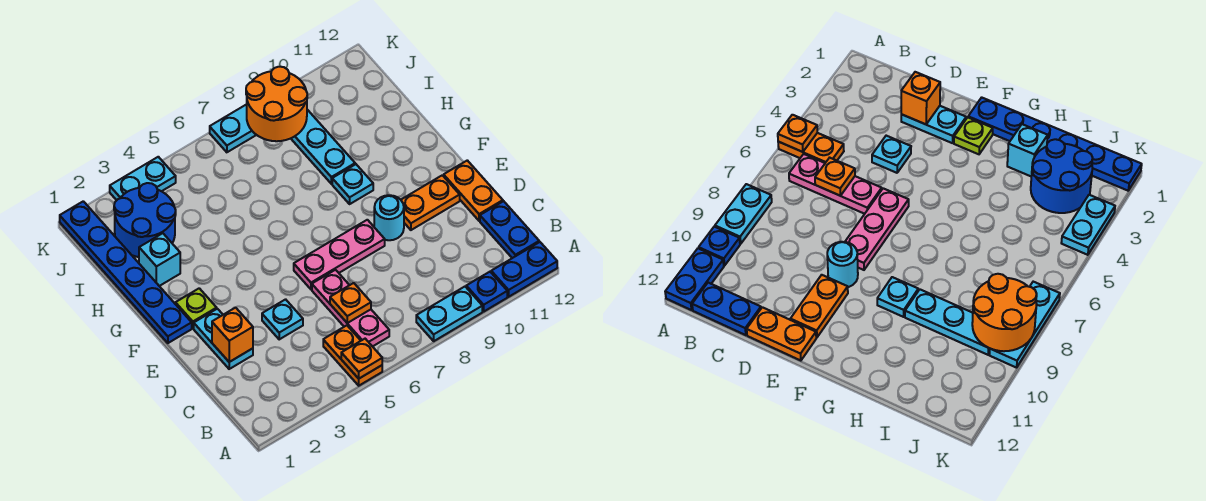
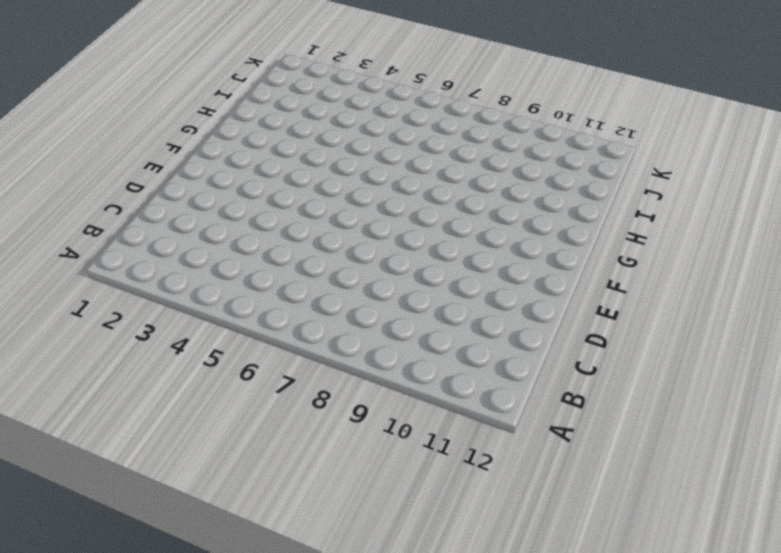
none -> orange 1x2 plate [323,325,382,386]
none -> cyan 1x2 plate [416,287,482,341]
none -> blue 1x1 plate [466,272,507,311]

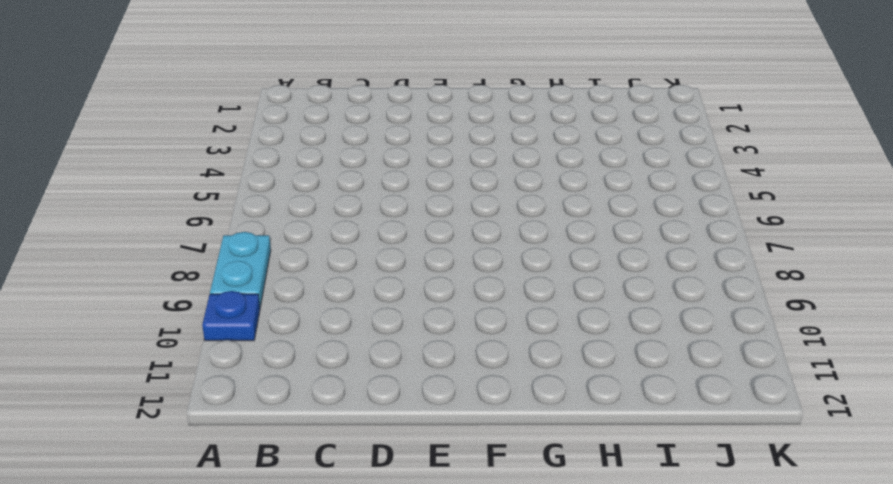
none -> orange 1x2 plate [323,325,382,386]
none -> blue 1x2 plate [491,242,557,297]
none -> pink 1x3 plate [312,270,389,347]

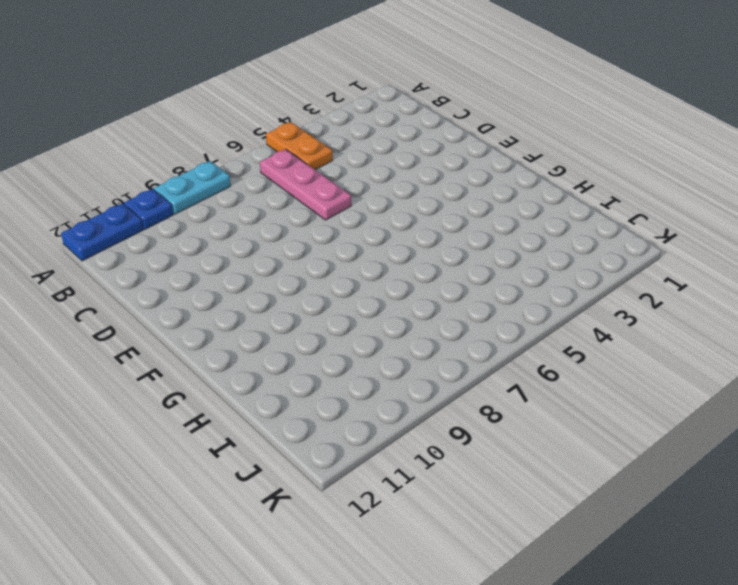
none -> blue 1x2 plate [480,201,539,258]
none -> cyan 1x2 plate [194,309,253,369]
none -> cyan 1x1 plate [262,299,303,339]

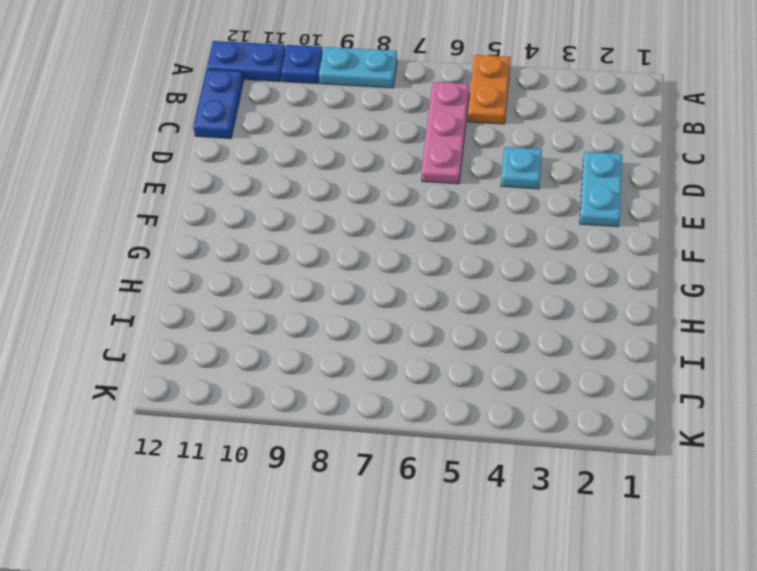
none -> orange 1x2 plate [444,160,503,221]
none -> pink 1x3 plate [294,220,385,289]
none -> cyan 1x1 round brick [374,195,404,240]

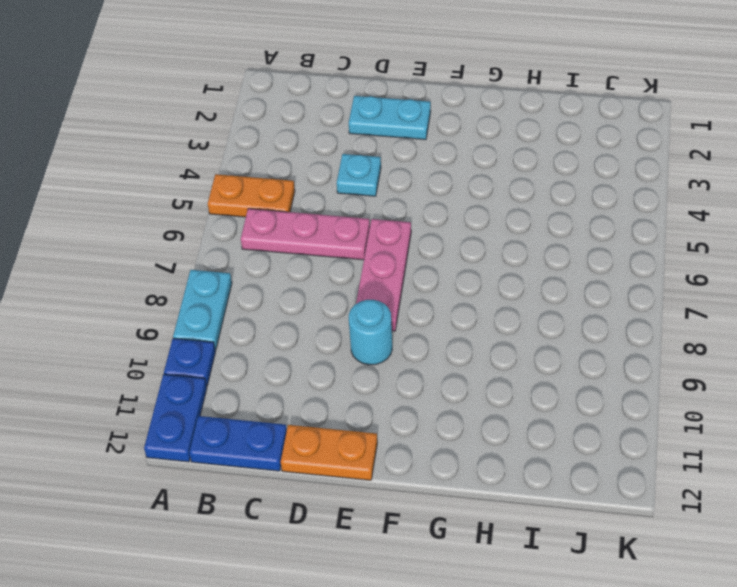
none -> orange 1x2 plate [401,175,460,230]
none -> blue 1x6 plate [60,201,192,343]
none -> lime 1x1 plate [176,288,217,328]

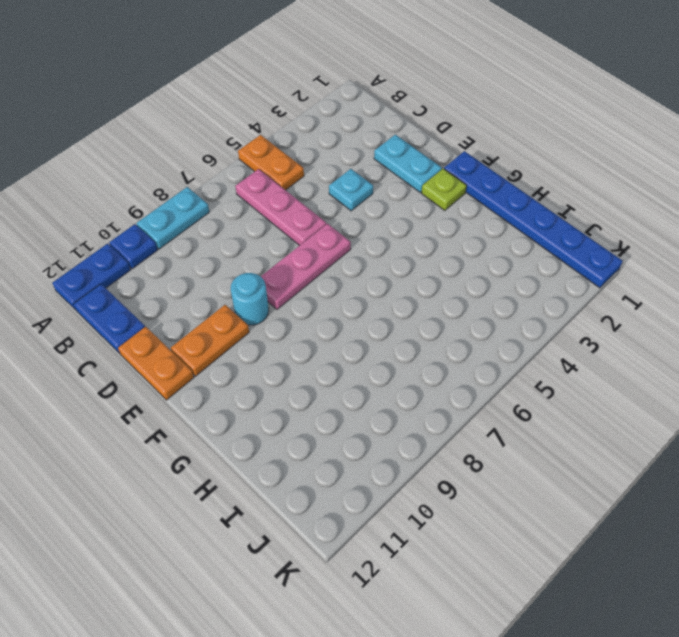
none -> cyan 1x1 plate [332,164,373,204]
none -> cyan 1x1 brick [139,233,180,286]
none -> cyan 1x3 plate [291,110,355,184]

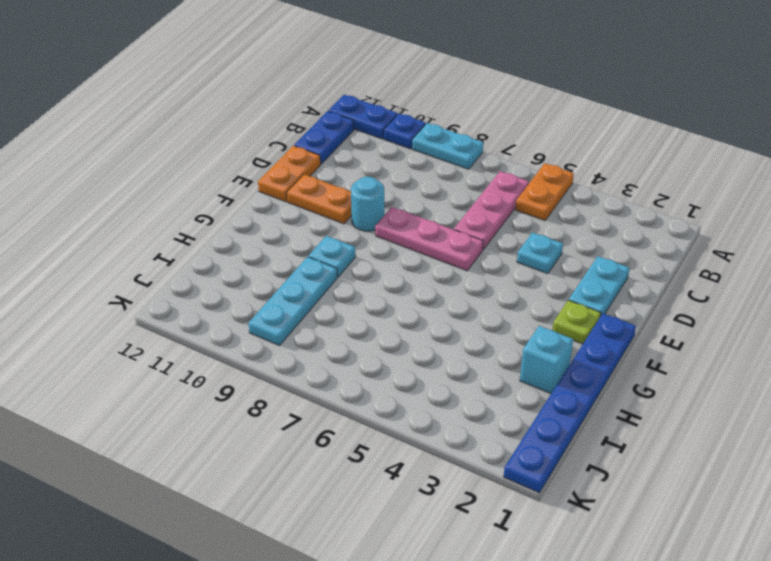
none -> blue 2x2 round brick [114,183,176,257]
none -> cyan 1x2 plate [110,157,176,200]
none -> cyan 1x3 plate [210,104,256,152]

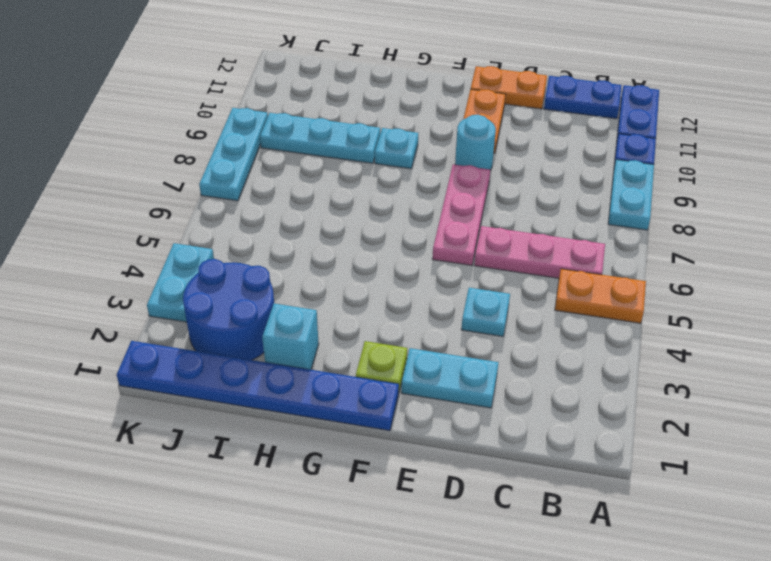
none -> orange 1x1 plate [341,339,382,379]
none -> orange 1x1 plate [330,283,371,323]
none -> orange 1x1 brick [212,308,253,362]

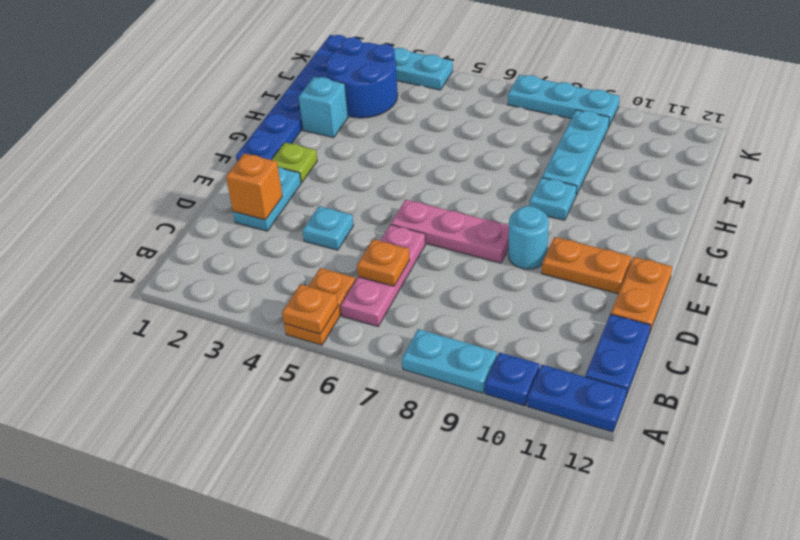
none -> orange 2x2 round brick [246,67,307,141]

